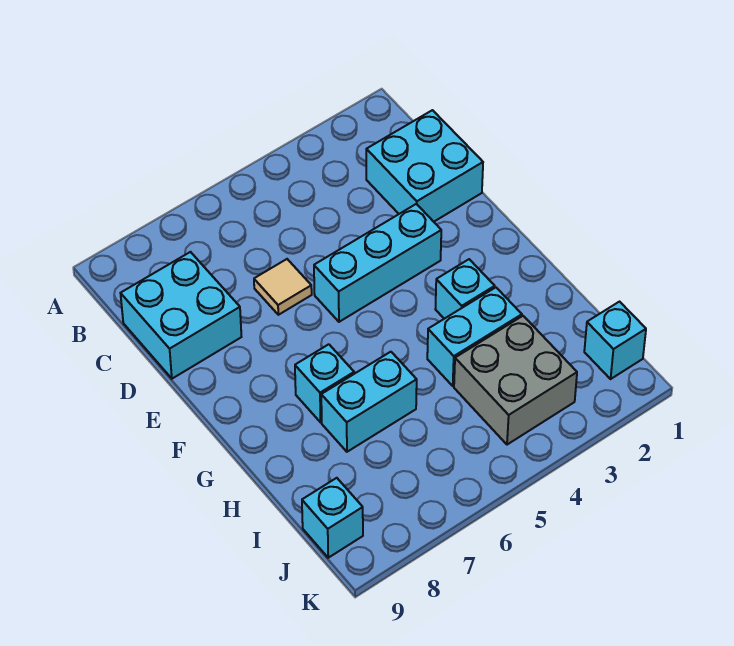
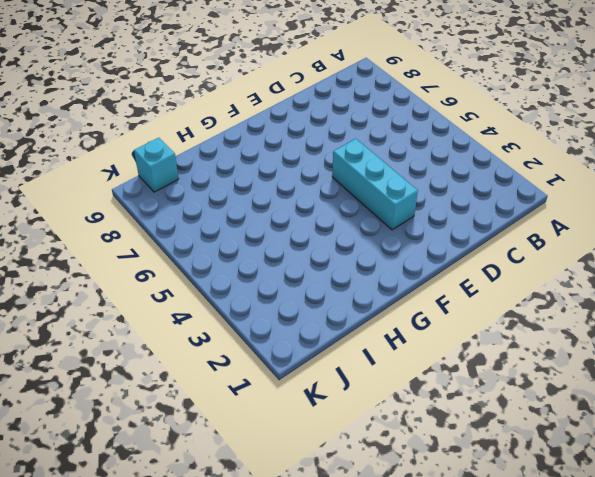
none -> cyan 2x2 brick [366,110,483,222]
none -> cyan 2x2 brick [121,252,241,379]

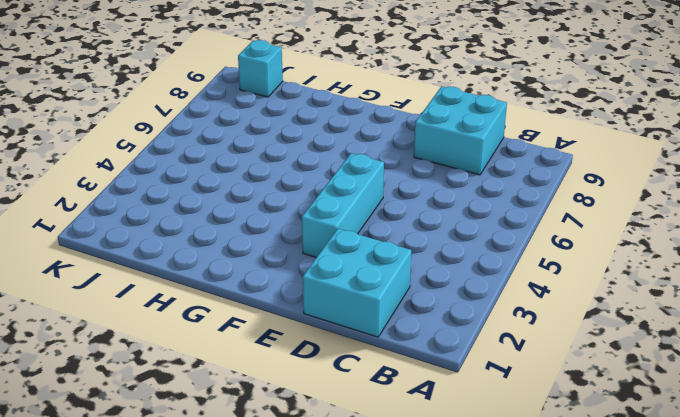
none -> tan 1x1 tile [254,259,312,315]
none -> cyan 1x1 brick [435,259,495,319]

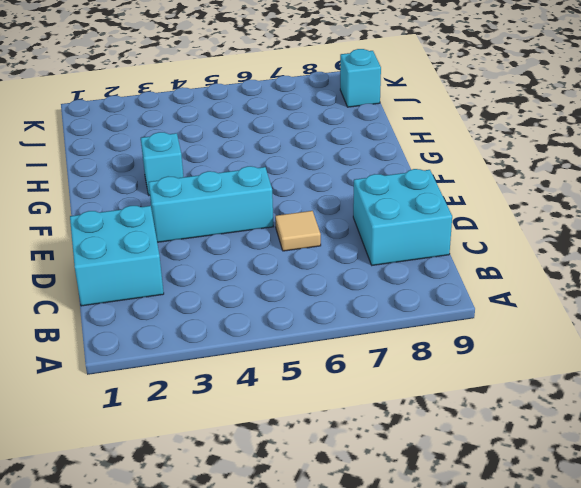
none -> cyan 1x1 brick [295,344,354,422]
none -> cyan 1x2 brick [427,287,522,386]

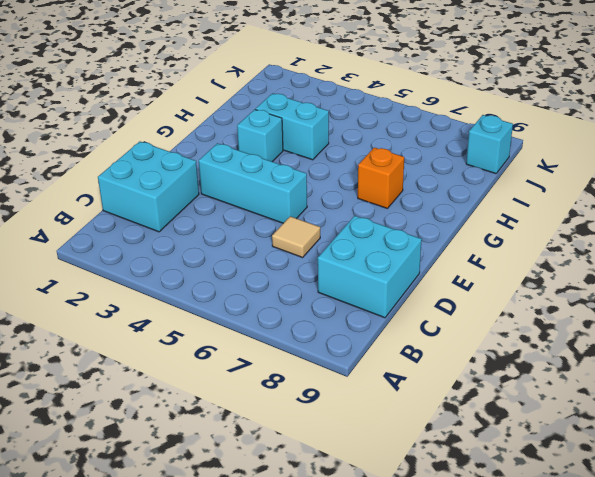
orange 1x1 brick [358,147,404,209] -> cyan 1x1 brick [295,344,354,422]
none -> cyan 1x2 brick [321,352,417,452]
none -> grey 2x2 brick [454,316,577,445]

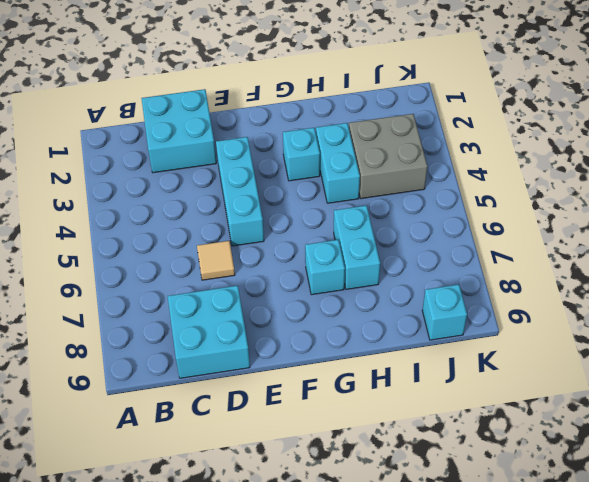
none -> cyan 1x1 brick [584,302,646,379]

